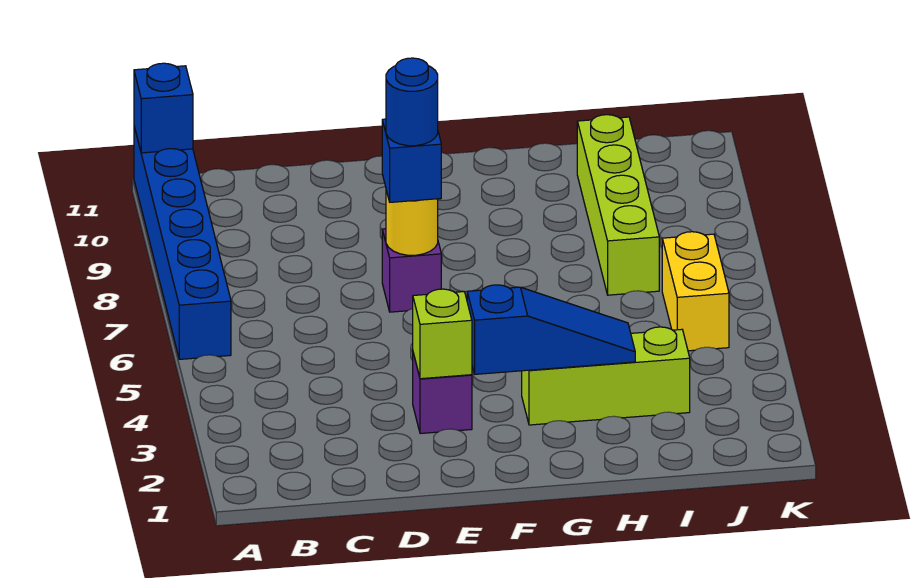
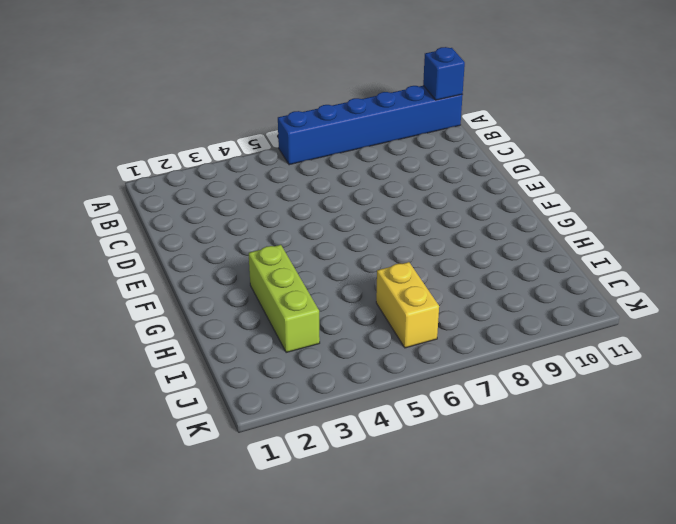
yellow 1x2 brick [376,262,439,348] -> yellow 1x2 brick turned to [662,232,729,351]
none -> purple 1x1 brick [413,353,472,434]
none -> purple 1x1 brick [382,229,441,312]
none -> lime 1x4 brick [577,115,659,295]

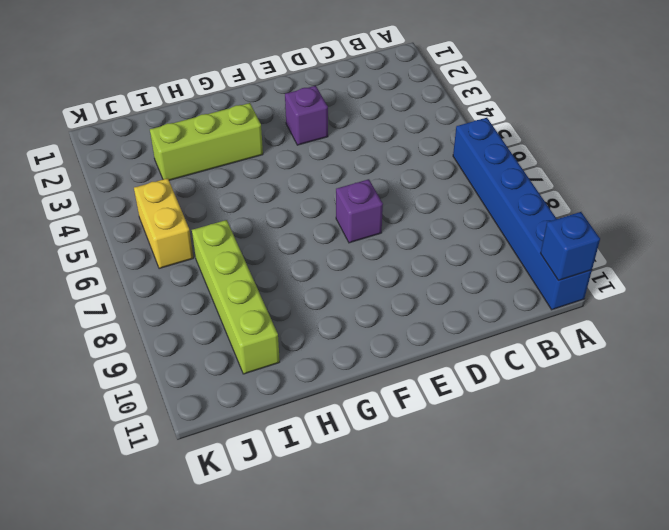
none -> lime 1x1 brick [413,289,472,379]
none -> yellow 1x1 round brick [386,190,438,255]
none -> blue 1x3 slope [467,285,635,374]

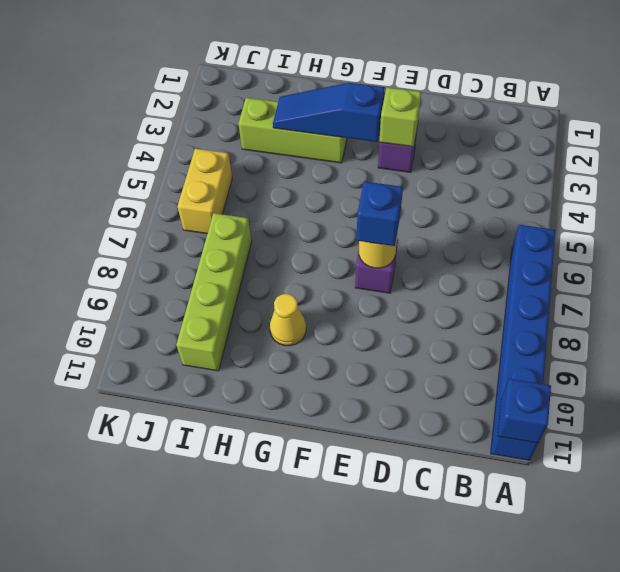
yellow 1x1 cone [270,294,306,346] -> none
none -> blue 1x1 round brick [386,58,438,146]

